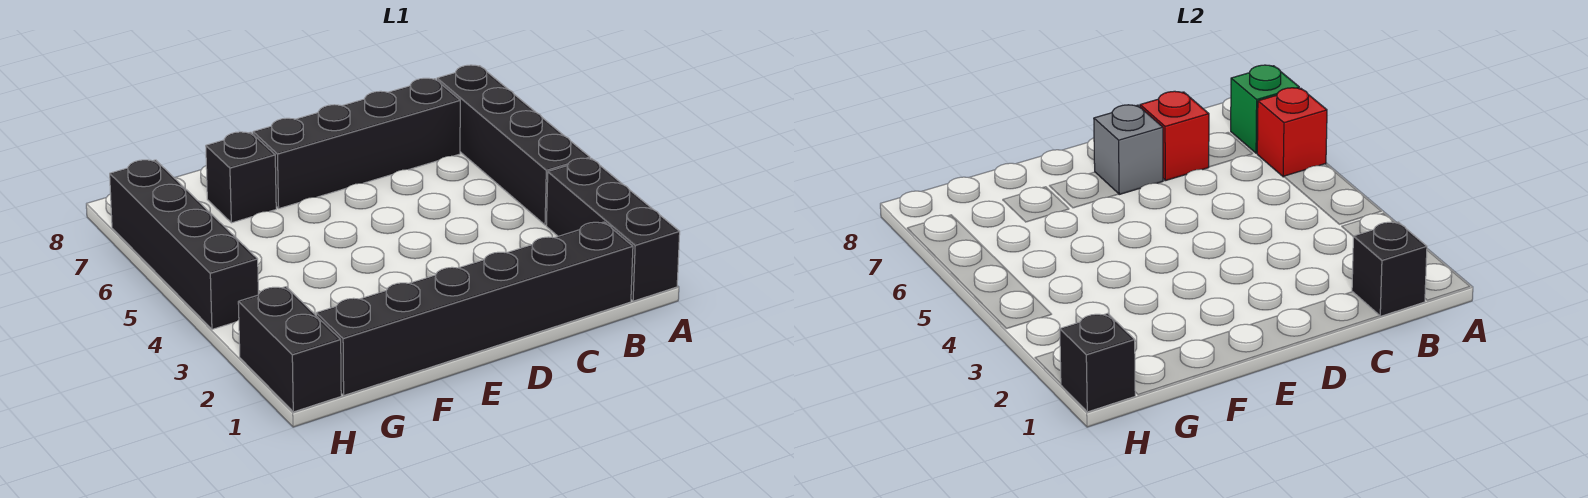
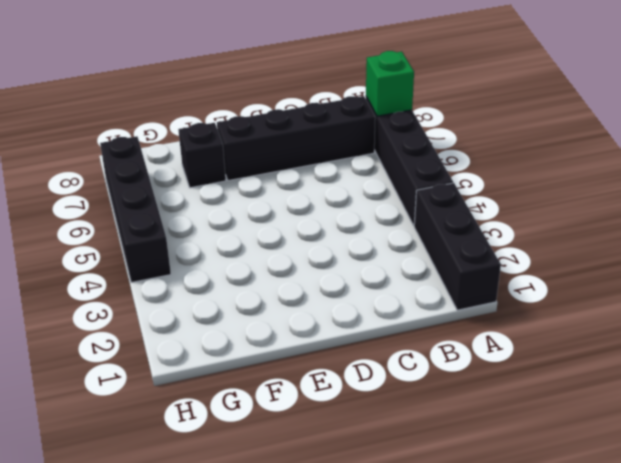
none -> black 1x6 brick [316,222,633,395]
none -> black 1x2 brick [238,287,341,412]
none -> red 1x1 brick [1257,88,1327,177]

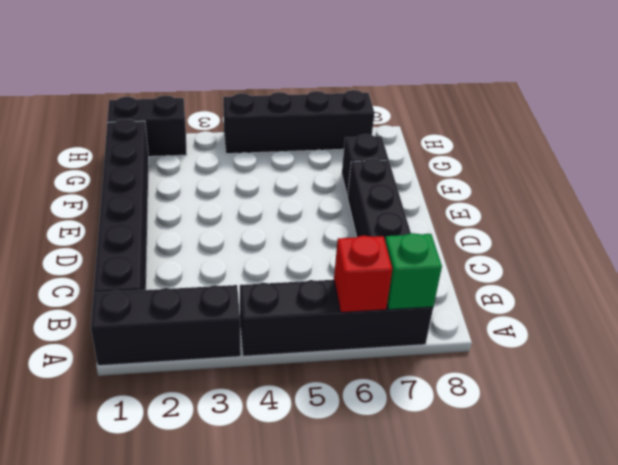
none -> black 1x1 brick [1352,222,1427,316]
none -> red 1x1 brick [1140,91,1209,181]
none -> grey 1x1 brick [1094,105,1163,194]

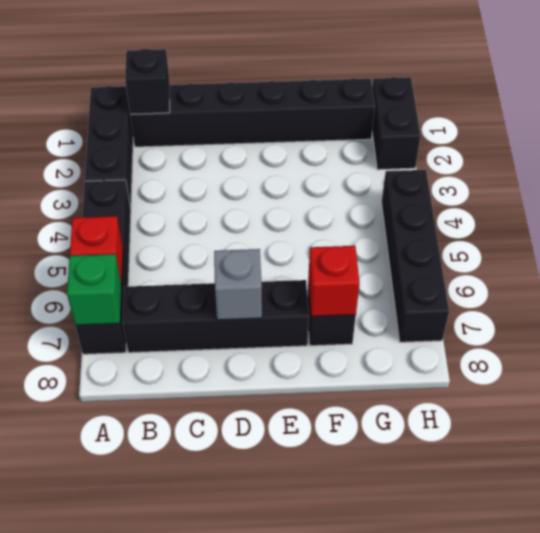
red 1x1 brick [308,246,359,316] -> red 1x1 brick moved to [1140,91,1209,181]
none -> black 1x1 brick [1060,313,1135,412]

